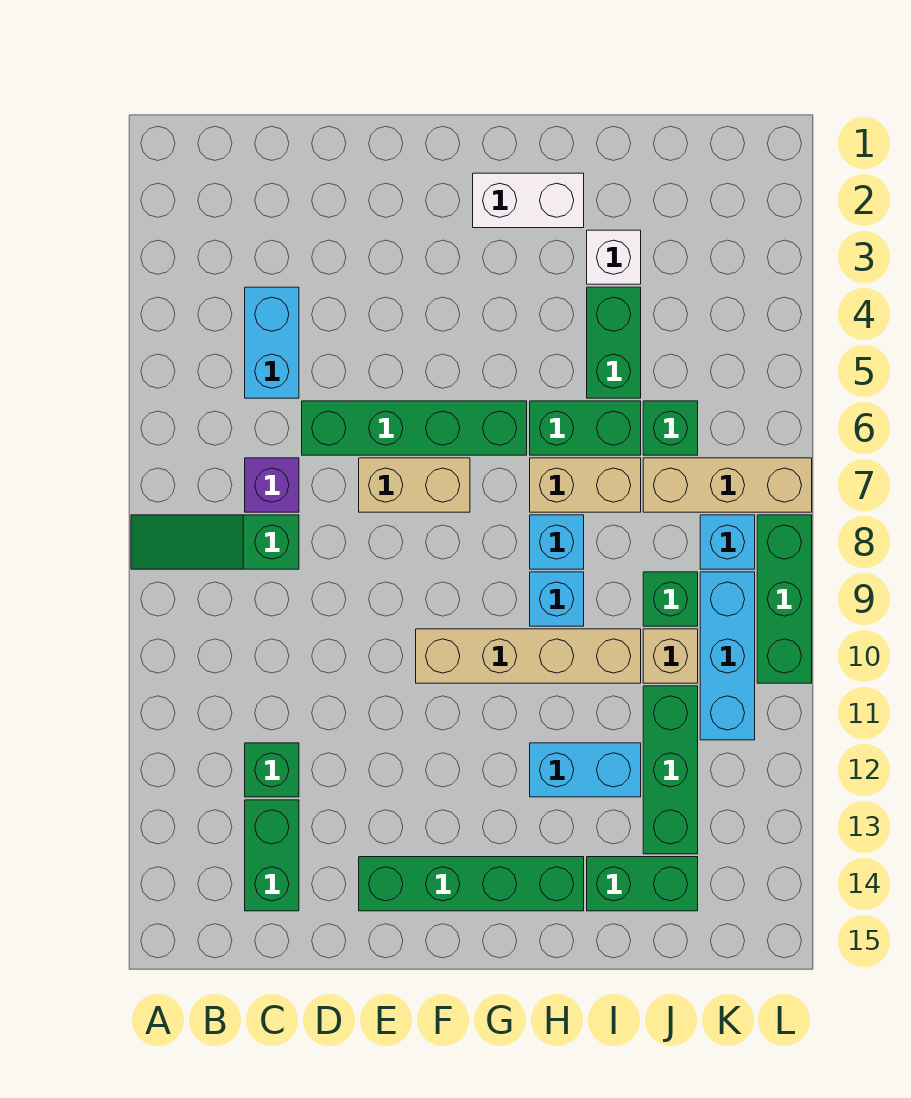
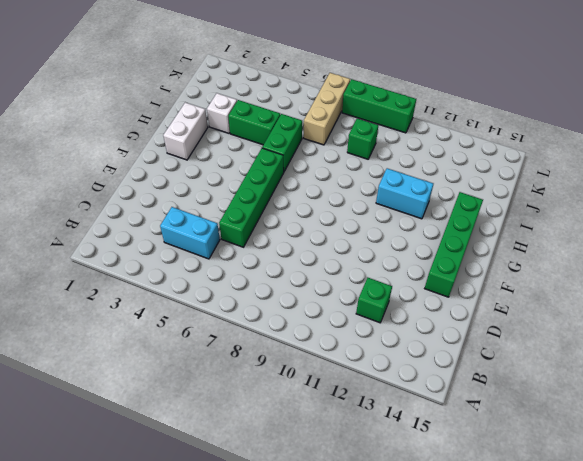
cyan 1x2 brick [376,168,433,219] -> cyan 1x2 brick turned to [530,743,641,797]
none -> green 1x3 slope [131,515,299,569]
none -> purple 1x1 brick [245,458,299,512]
none -> green 1x2 brick [245,800,299,911]

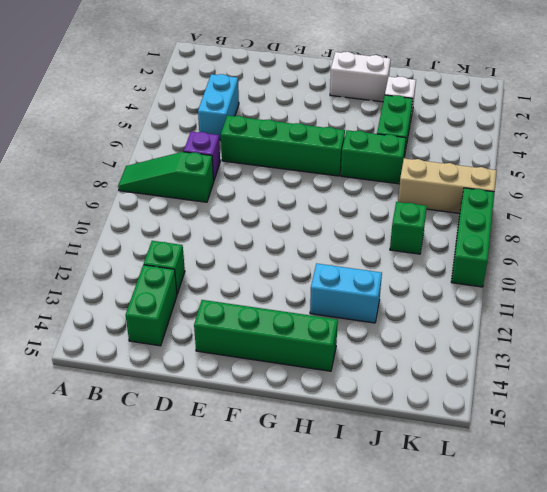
none -> tan 1x2 brick [359,458,470,512]
none -> tan 1x4 brick [416,629,641,683]
none -> tan 1x2 brick [530,458,641,512]

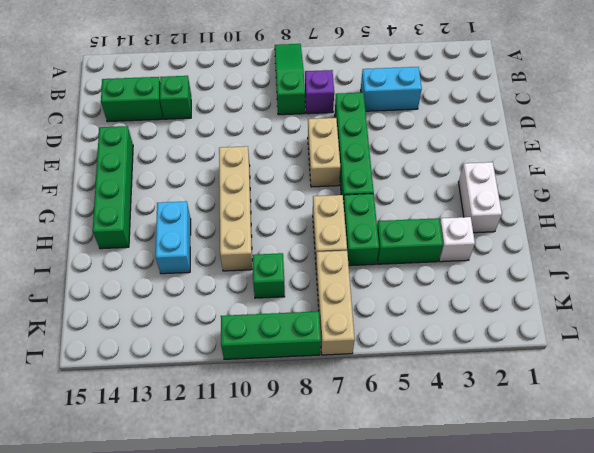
none -> cyan 1x1 brick [530,515,584,569]
none -> cyan 1x1 brick [530,572,584,626]
none -> green 1x2 brick [587,857,698,911]

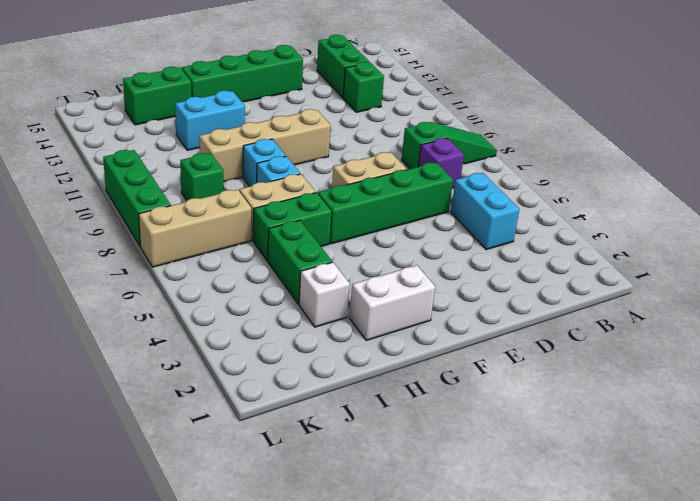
none -> green 1x1 brick [643,401,698,455]
none -> tan 1x1 brick [643,629,698,683]
none -> green 1x3 brick [643,686,698,854]

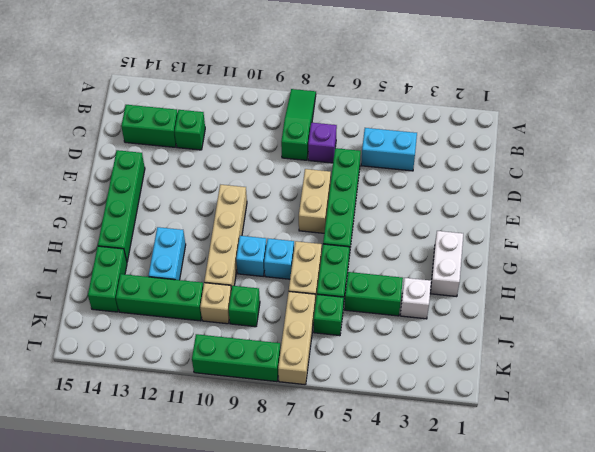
none -> cyan 1x1 brick [700,515,755,569]
none -> cyan 1x3 brick [700,572,755,740]

